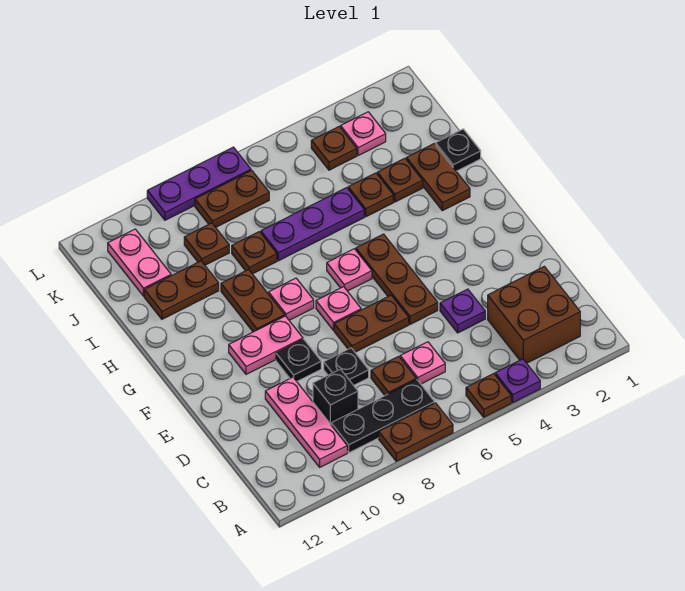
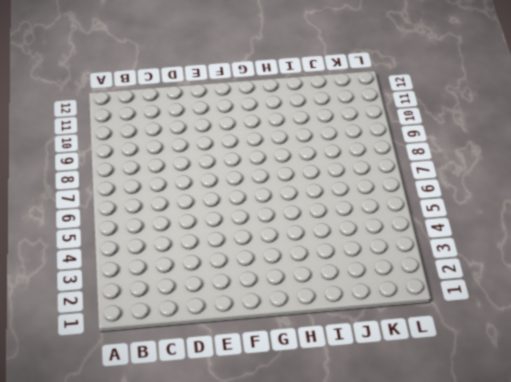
none -> purple 1x1 plate [495,359,540,403]
none -> brown 1x1 plate [466,374,511,417]
none -> brown 1x2 plate [379,403,453,461]
none -> brown 2x2 brick [488,266,580,363]

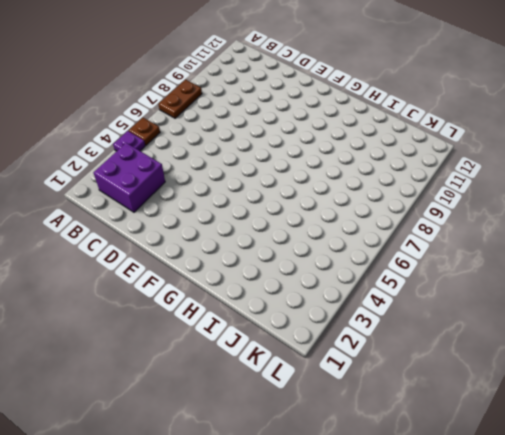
purple 2x2 brick [94,143,165,212] -> brown 2x2 brick [488,266,580,363]
none -> black 1x3 plate [331,380,435,453]
none -> pink 1x3 plate [265,377,347,467]
none -> pink 1x1 plate [400,342,445,384]
none -> brown 1x1 plate [371,356,416,395]

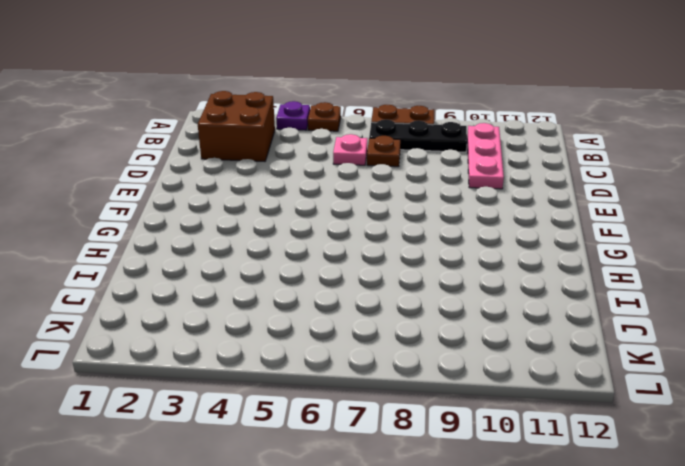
none -> black 1x1 brick [313,369,358,424]
none -> purple 1x1 plate [440,289,485,333]
none -> black 1x1 plate [324,348,369,385]
none -> brown 1x3 plate [356,234,438,324]

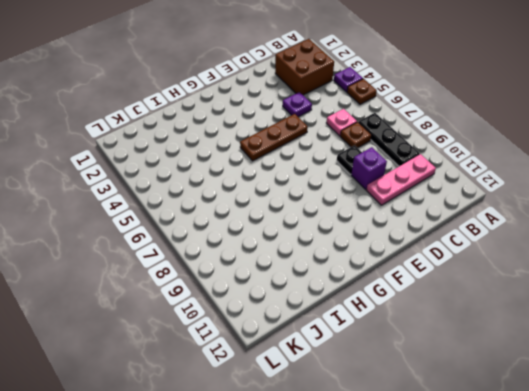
purple 1x1 brick [351,147,387,189] -> none
none -> brown 1x2 plate [379,403,453,461]
none -> black 1x1 brick [313,369,358,424]
none -> brown 1x2 plate [334,295,409,352]
none -> black 1x1 plate [276,339,321,381]

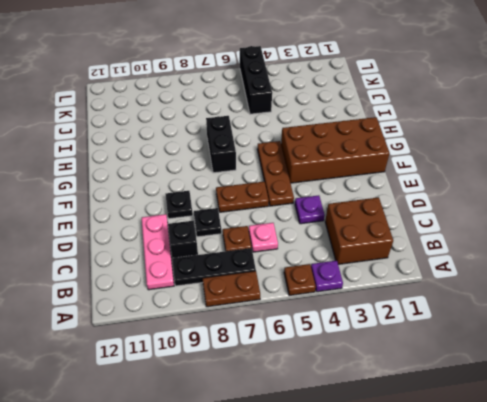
brown 2x4 brick [281,117,390,183] -> none
black 1x2 brick [206,116,236,173] -> none
black 1x3 brick [240,46,272,114] -> none
none -> pink 1x1 plate [316,287,361,330]
none -> pink 1x2 plate [229,316,303,374]
none -> pink 1x1 plate [327,249,372,291]
none -> pink 1x1 plate [268,278,314,320]

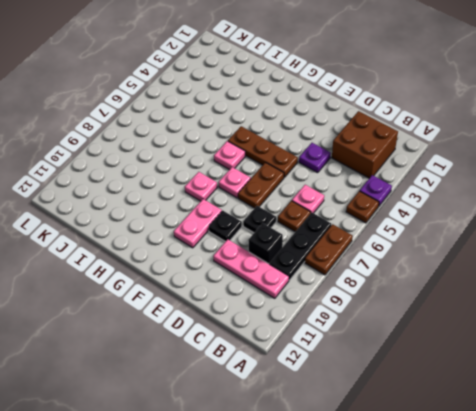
none -> brown 1x2 plate [221,270,285,332]
none -> brown 1x2 plate [406,144,470,211]
none -> black 1x1 plate [436,129,481,171]
none -> brown 1x1 plate [377,158,423,202]

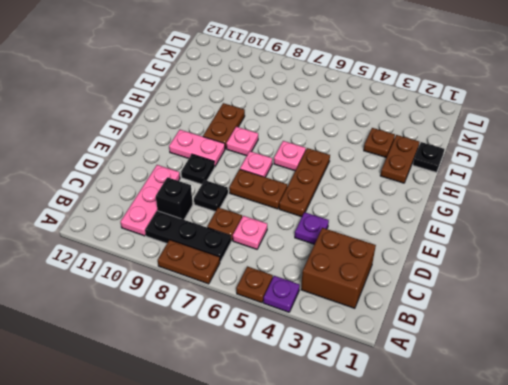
none -> brown 1x1 plate [348,173,393,217]
none -> purple 1x3 plate [261,188,364,261]
none -> brown 1x1 plate [232,232,277,274]
none -> brown 1x2 plate [144,261,219,319]

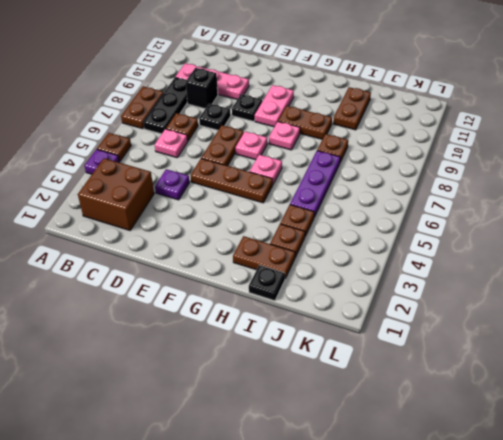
none -> brown 1x1 plate [184,223,229,265]
none -> pink 1x2 plate [108,229,171,296]
none -> pink 1x1 plate [341,112,386,156]
none -> brown 1x1 plate [311,127,357,170]

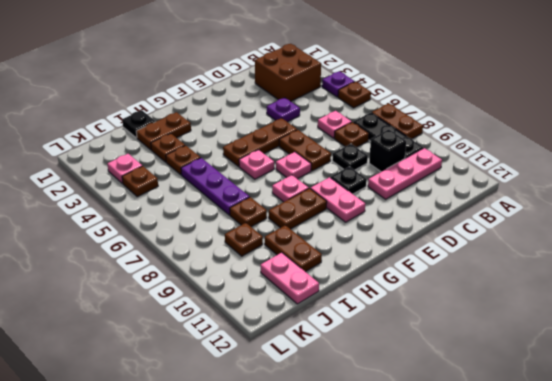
pink 1x2 plate [260,253,319,304] -> pink 1x2 plate turned to [108,229,171,296]
none -> brown 1x2 plate [195,170,269,227]
none -> purple 1x3 plate [147,147,251,220]

